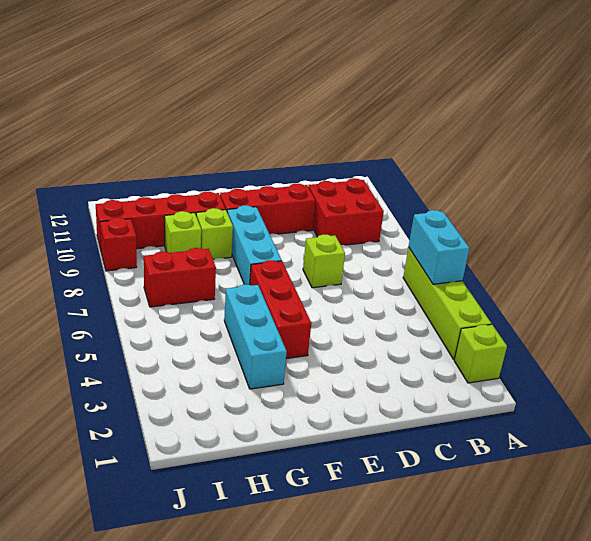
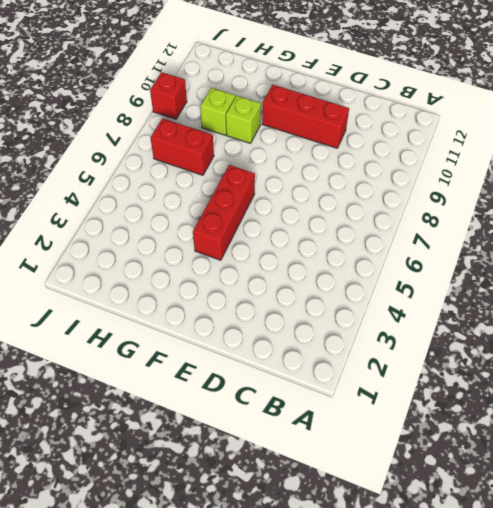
none -> lime 1x1 brick [454,324,507,383]
none -> lime 1x4 brick [403,247,491,359]
none -> red 2x2 brick [308,178,384,245]

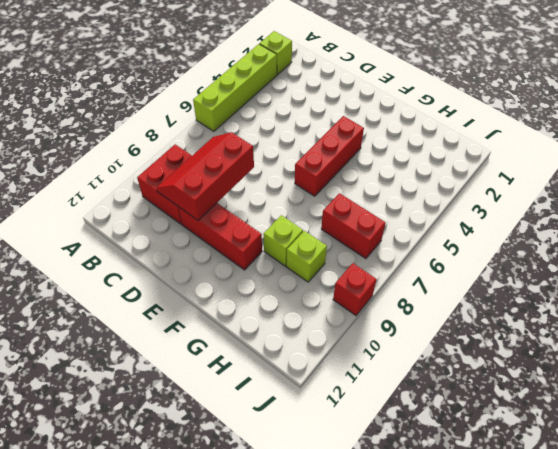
red 2x3 slope [156,132,254,221] -> none
none -> lime 1x1 brick [303,235,345,288]
none -> cyan 1x3 brick [227,205,282,285]
none -> cyan 1x3 brick [224,284,287,389]

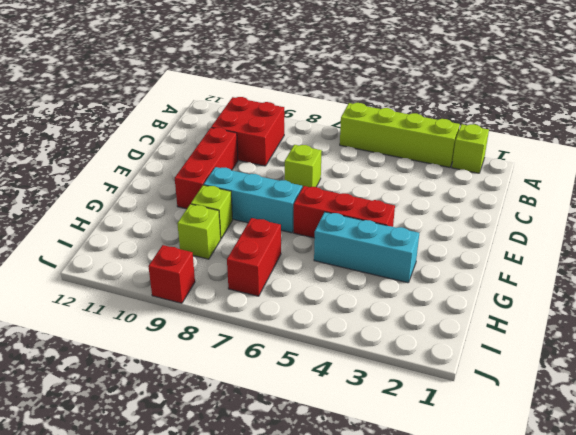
none -> red 1x4 brick [96,192,226,250]
none -> cyan 1x2 brick [409,210,470,284]

